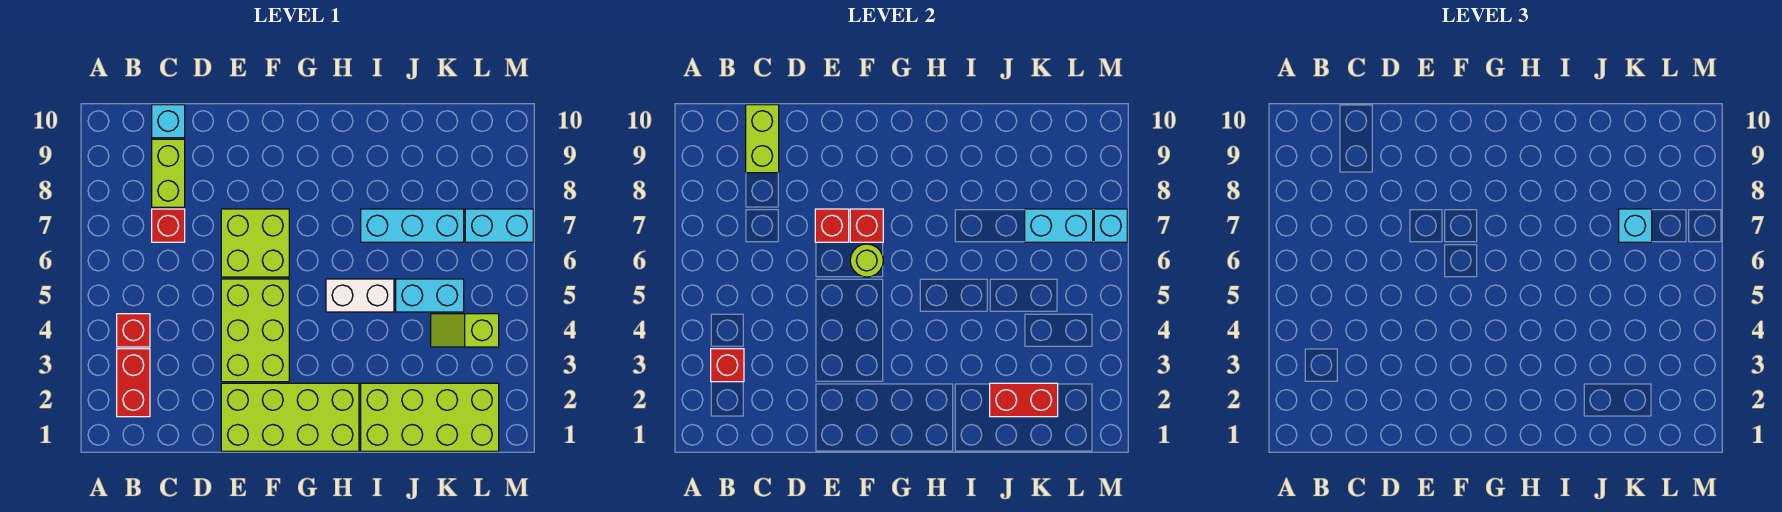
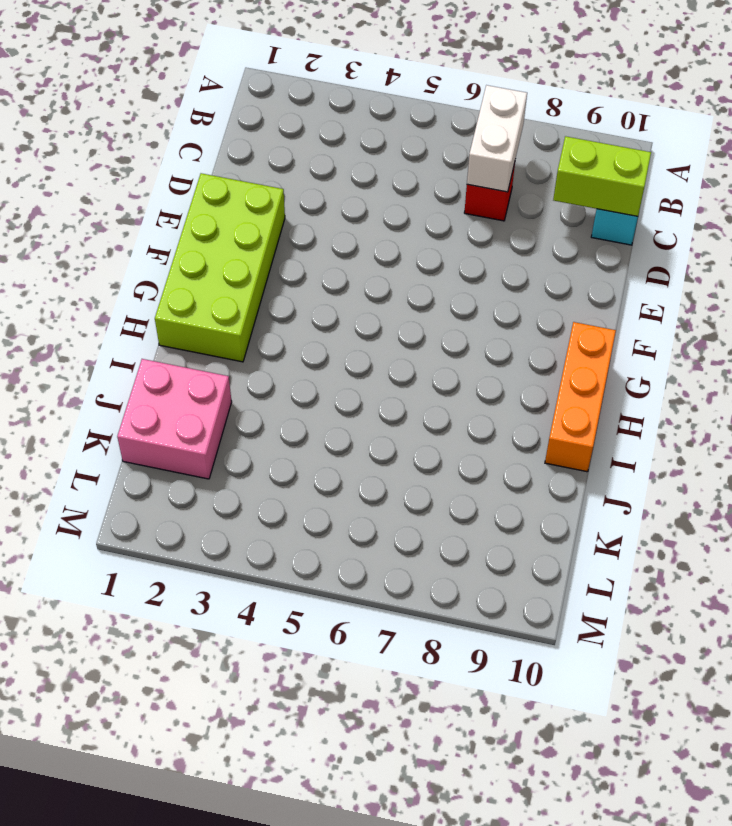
white 1x2 brick [467,85,527,192] -> white 1x2 brick moved to [326,279,394,312]
orange 1x3 brick [545,322,616,472] -> none
pink 2x2 brick [117,359,232,479] -> lime 2x4 brick [361,383,499,451]
none -> red 1x2 brick [117,349,150,417]
none -> red 1x1 brick [117,314,150,347]
none -> lime 1x2 brick [152,139,185,207]

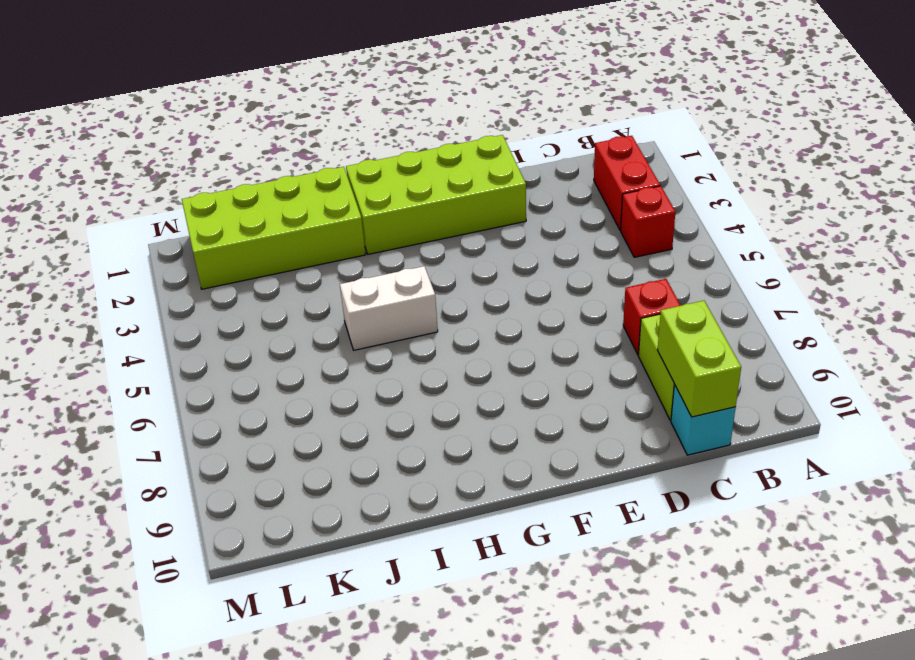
none -> lime 2x3 brick [221,279,289,382]
none -> lime 2x2 brick [221,209,289,277]
none -> cyan 1x3 brick [361,209,464,242]

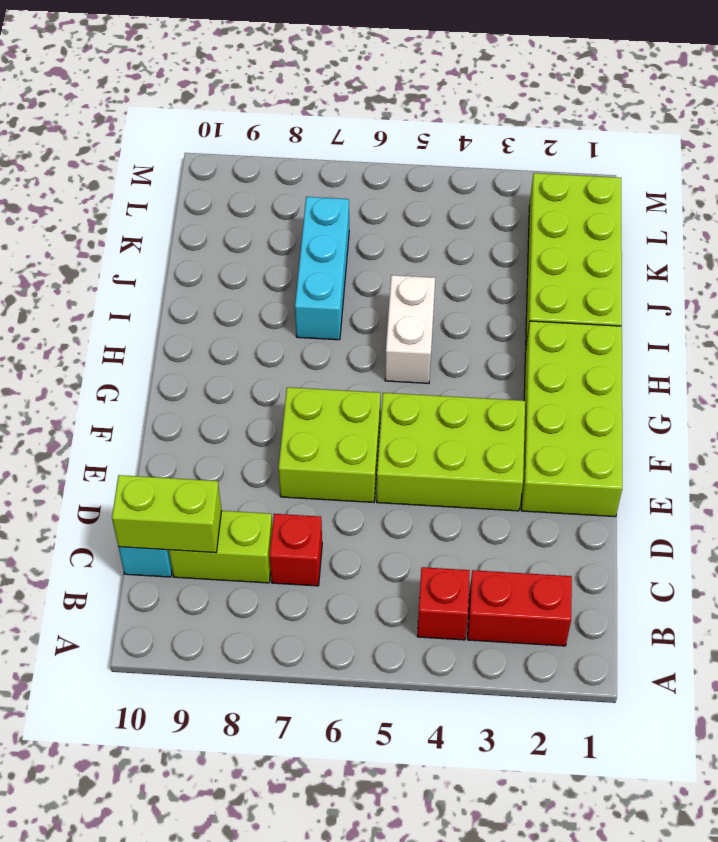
none -> cyan 1x2 brick [396,279,464,312]
none -> lime 1x2 slope [431,314,499,347]
none -> cyan 1x2 brick [465,209,533,242]

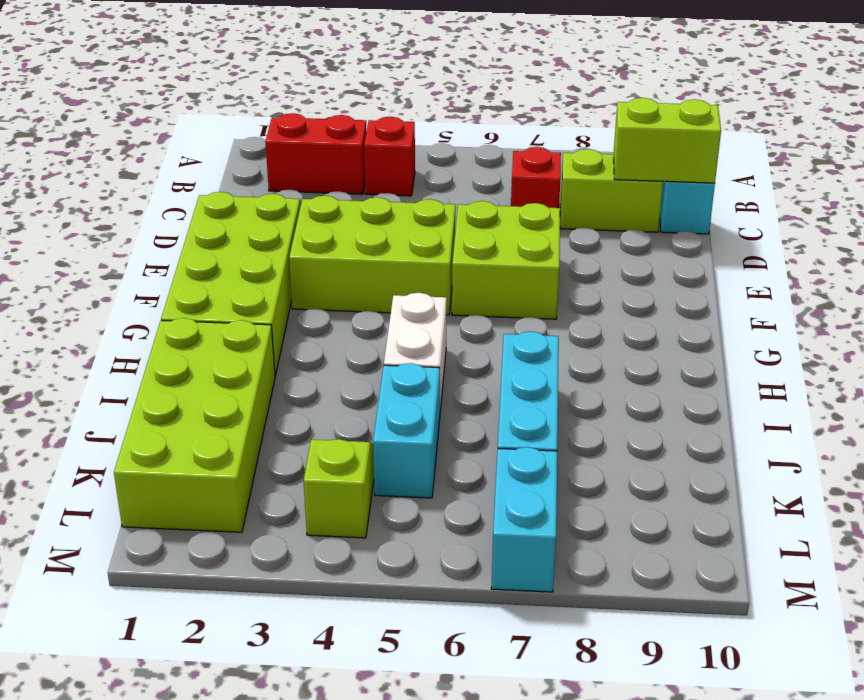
none -> red 1x1 brick [711,349,744,382]
none -> red 1x1 brick [815,209,849,242]
none -> lime 1x1 round brick [850,244,883,277]

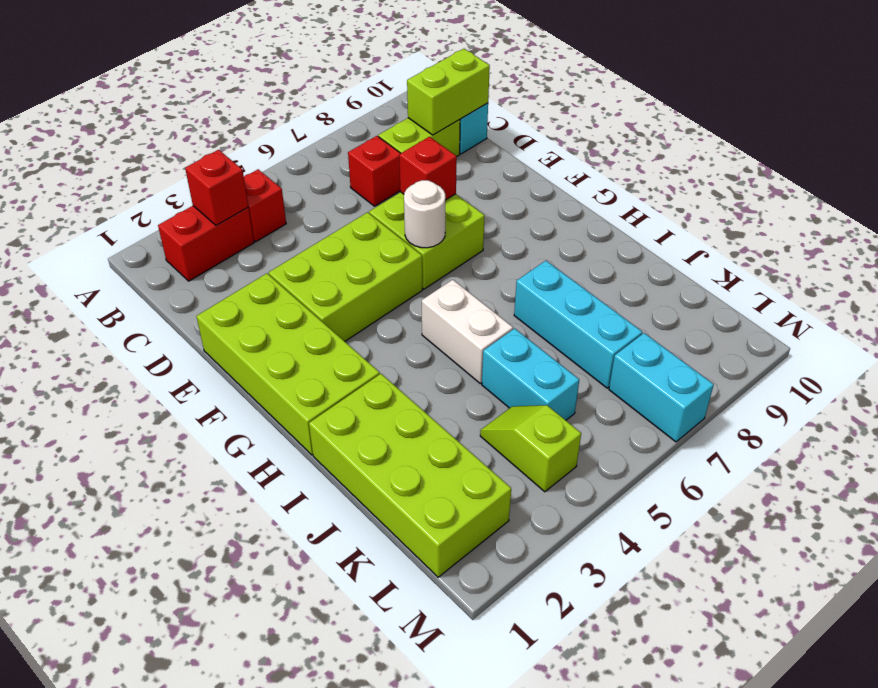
white 1x1 round brick [404,180,445,248] -> lime 1x1 round brick [850,244,883,277]
none -> red 1x1 brick [850,209,883,242]
none -> red 1x2 brick [990,383,1058,417]
none -> cyan 1x2 brick [1025,209,1093,242]

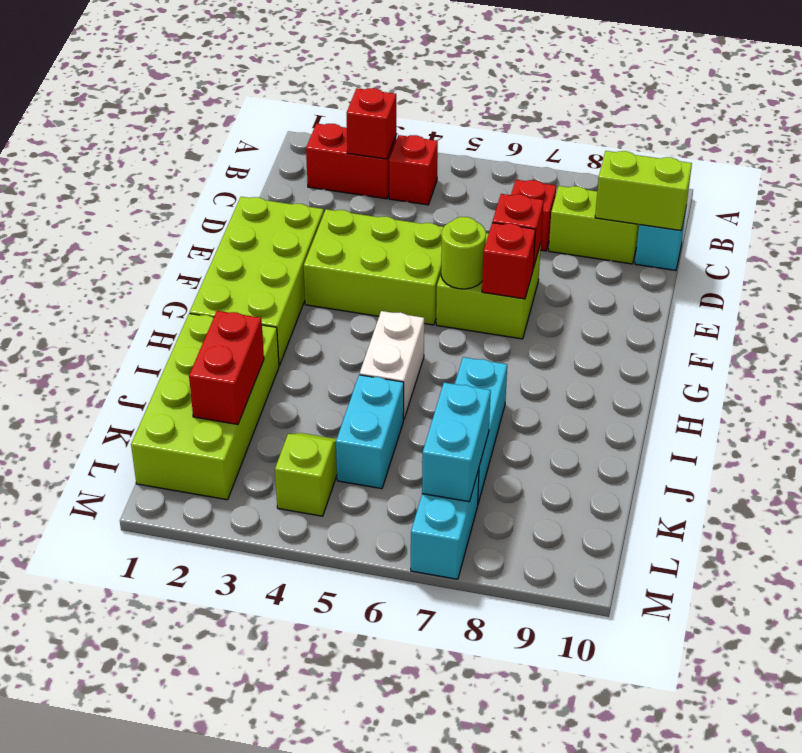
none -> cyan 1x1 brick [1094,209,1127,242]
none -> cyan 1x1 brick [1619,209,1652,242]

